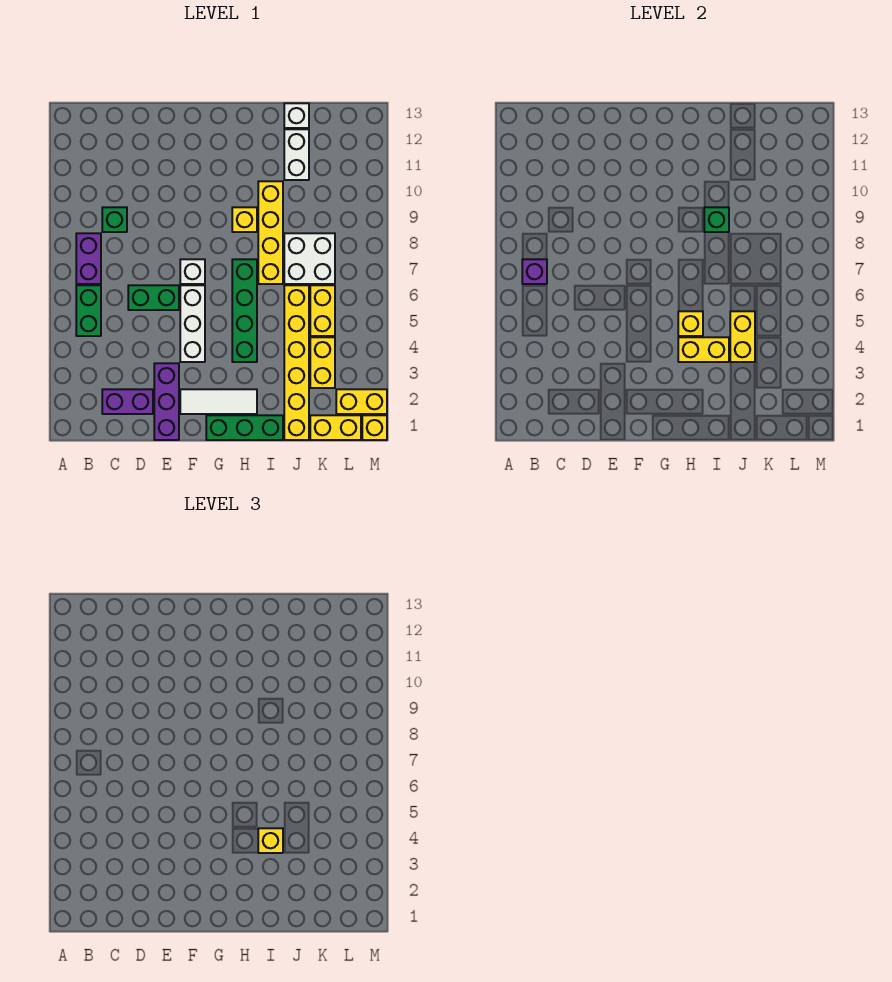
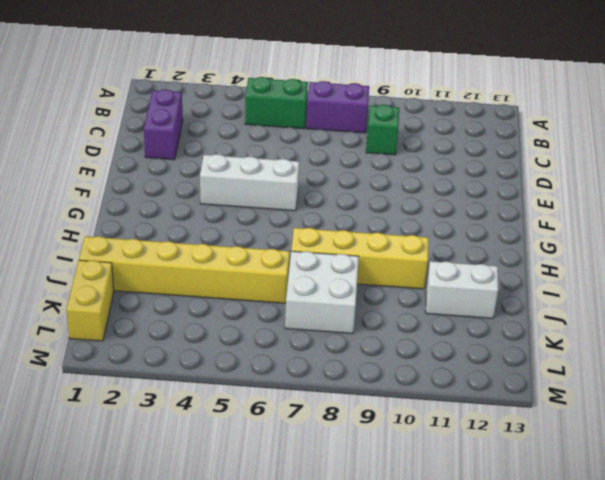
none -> green 1x2 brick [128,285,179,310]
none -> purple 1x3 brick [154,363,179,440]
none -> white 1x3 tile [180,389,257,414]

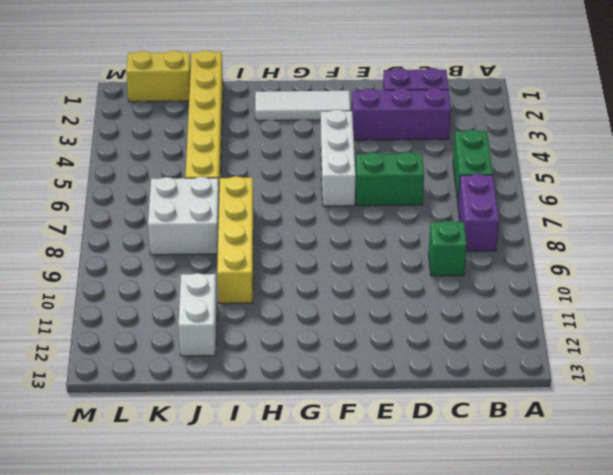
purple 1x3 brick [352,88,451,140] -> purple 1x3 brick turned to [154,363,179,440]
none -> white 1x1 brick [180,259,205,284]
none -> green 1x3 brick [206,415,283,440]
none -> green 1x4 brick [232,259,257,362]

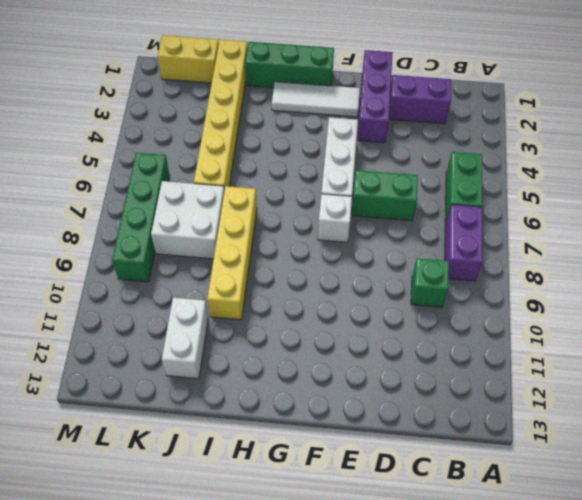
green 1x4 brick [112,153,170,282] -> green 1x4 brick moved to [232,259,257,362]
none -> yellow 1x1 brick [232,207,257,232]
none -> white 1x1 brick [284,103,309,128]
none -> yellow 1x2 brick [310,337,335,388]

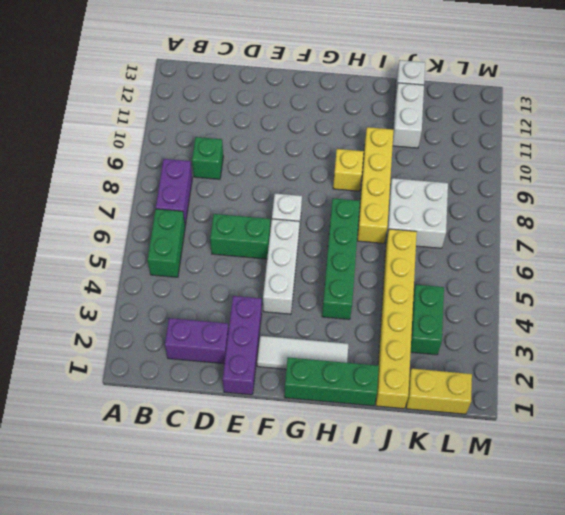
green 1x2 brick [411,285,444,355] -> yellow 1x2 brick [310,337,335,388]
none -> yellow 1x2 brick [310,285,335,336]
none -> yellow 1x2 brick [336,389,387,414]
none -> yellow 1x1 brick [362,415,387,440]

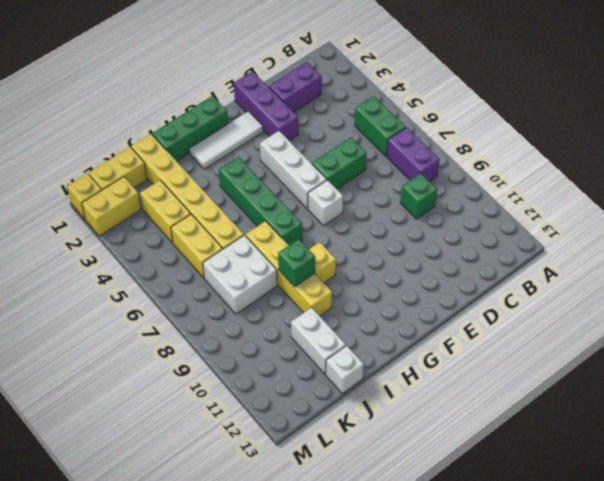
none -> purple 1x1 brick [522,259,547,284]
none -> yellow 1x2 brick [678,337,729,362]
none -> yellow 1x1 brick [678,311,703,336]

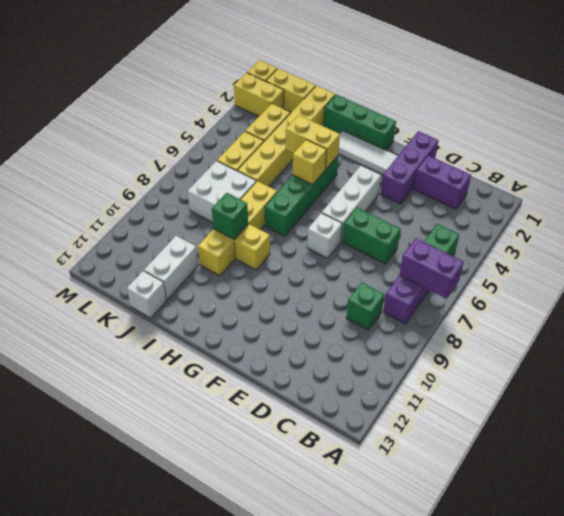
purple 1x2 brick [400,238,463,299] -> purple 1x1 brick [522,259,547,284]
none -> yellow 1x2 brick [730,311,755,362]
none -> yellow 1x1 brick [258,828,283,853]

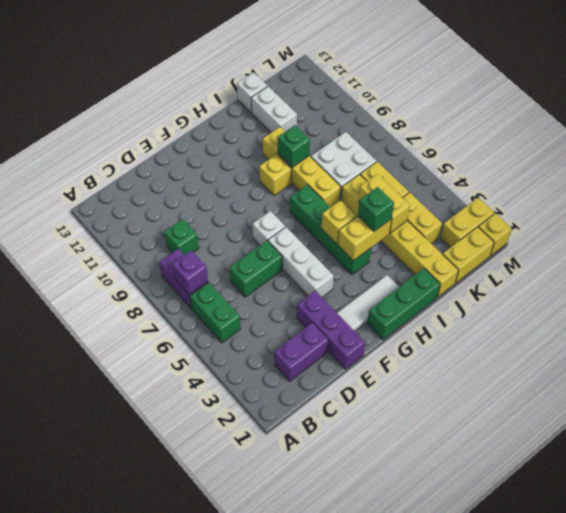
green 1x1 brick [358,187,394,231] -> yellow 1x1 brick [258,828,283,853]

